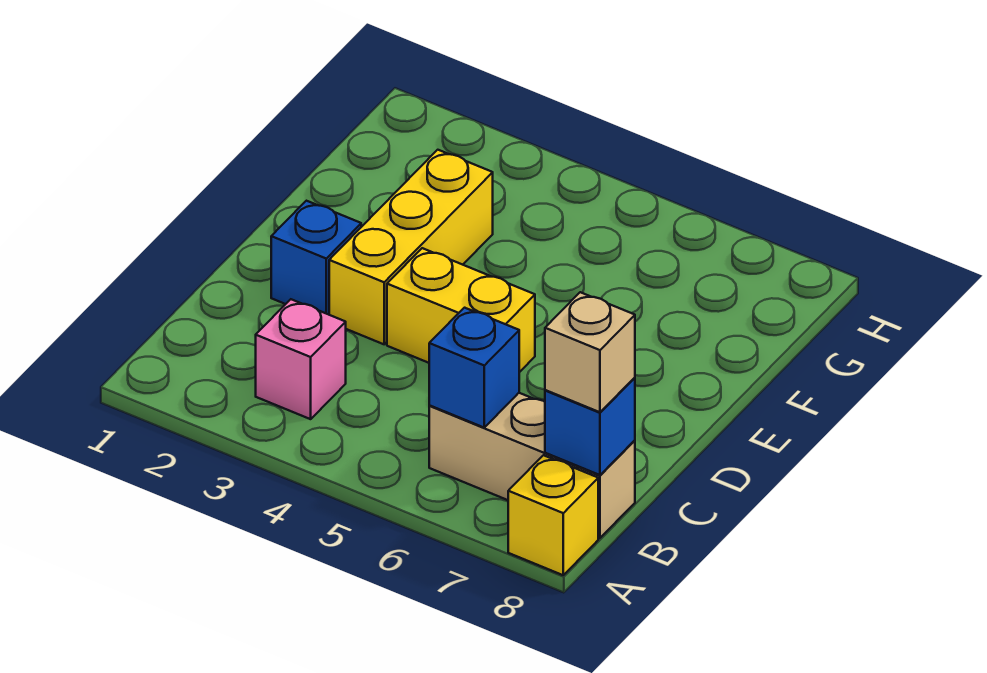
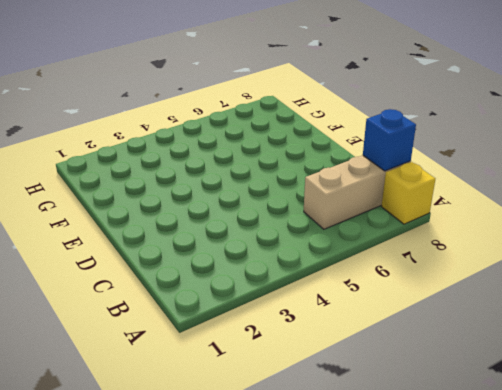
none -> pink 1x1 brick [256,299,346,419]
none -> blue 1x1 brick [271,201,361,315]

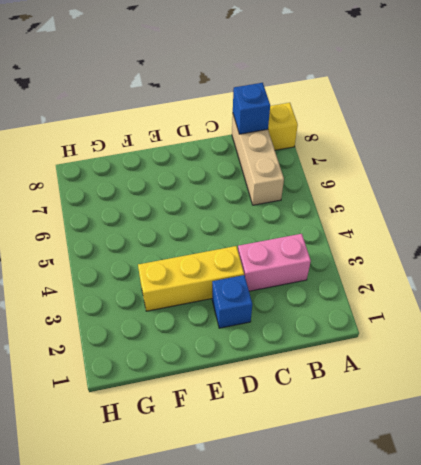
pink 1x2 brick [238,234,311,291] -> pink 1x1 brick [256,299,346,419]
none -> yellow 1x2 brick [387,248,535,372]
none -> blue 1x1 brick [429,308,519,427]

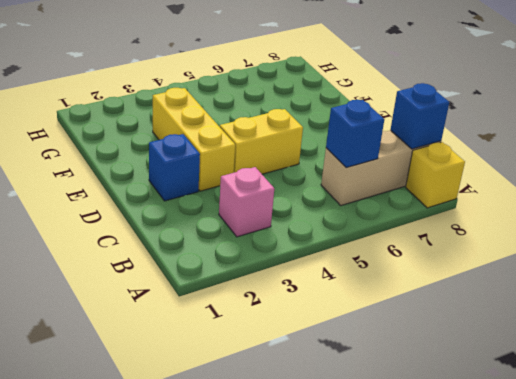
none -> tan 1x1 brick [545,292,635,412]

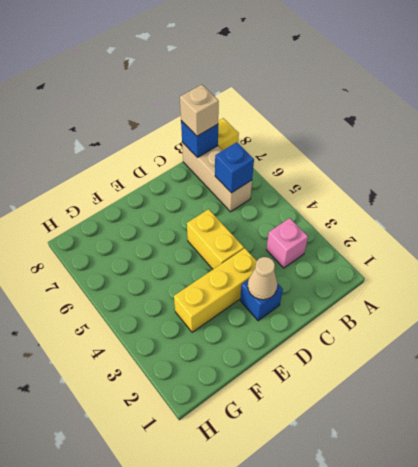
tan 1x1 cone [248,257,277,300] -> none

